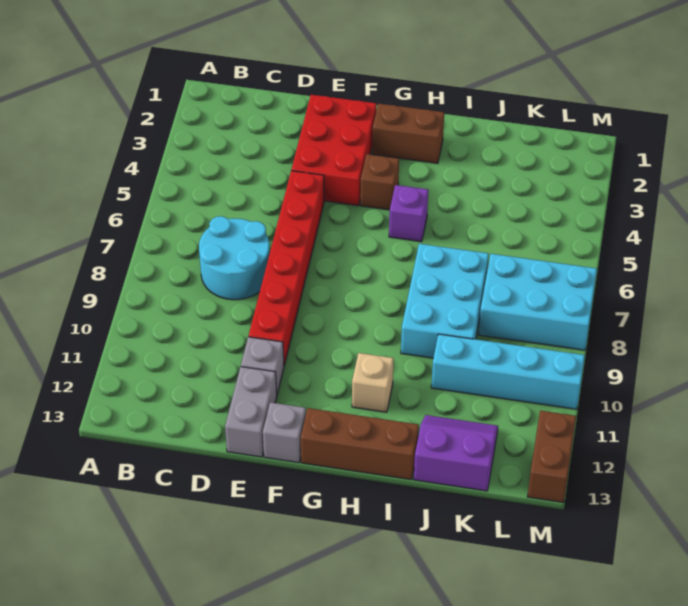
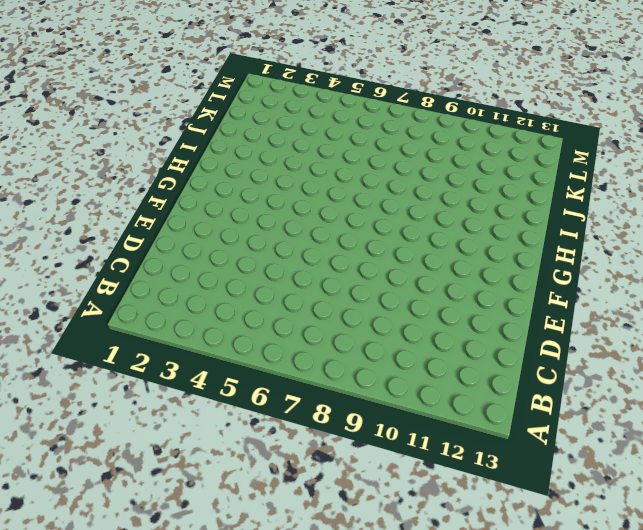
none -> cyan 2x2 round brick [199,216,270,300]
none -> red 2x3 brick [291,95,377,206]
none -> red 1x6 brick [249,171,324,365]

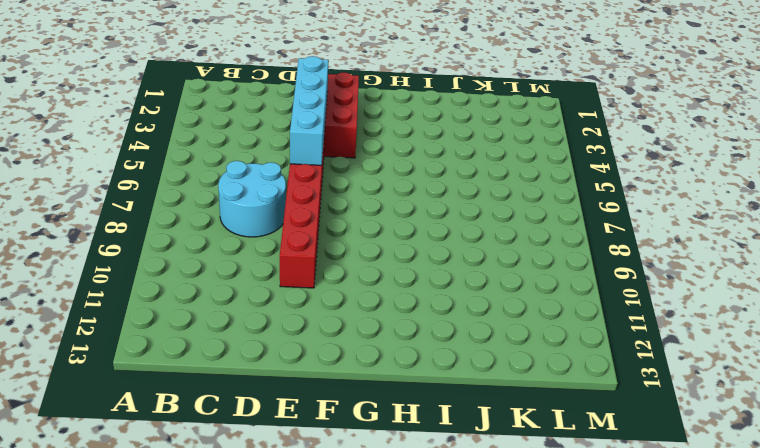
cyan 1x4 brick [290,56,328,165] -> cyan 1x4 brick turned to [431,334,585,409]
none -> grey 1x1 brick [241,337,284,394]
none -> grey 1x2 brick [225,367,277,457]
none -> grey 1x1 brick [263,402,306,463]

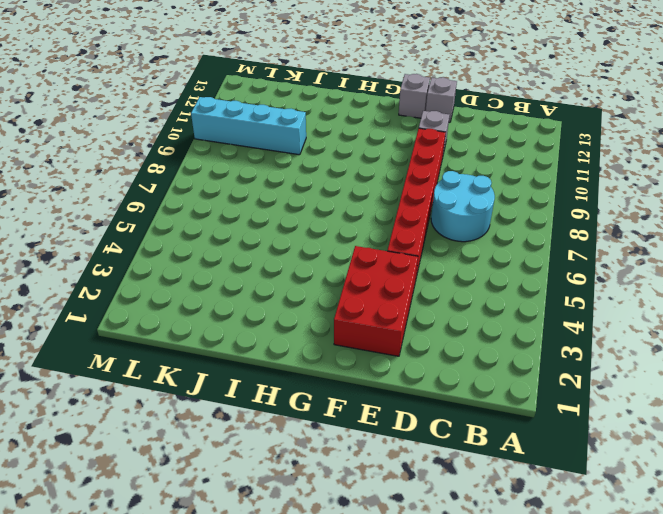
grey 1x1 brick [426,77,457,122] -> grey 1x2 brick [225,367,277,457]
none -> brown 1x2 brick [372,103,444,163]
none -> brown 1x1 brick [360,154,399,210]
none -> brown 1x3 brick [301,408,419,480]

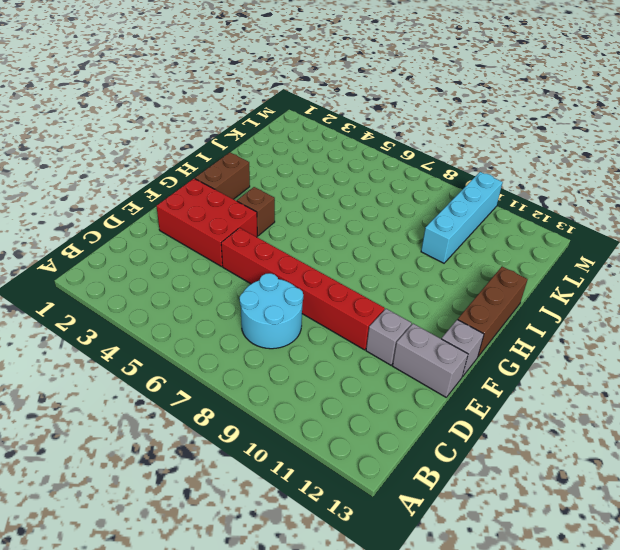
none -> purple 1x1 brick [389,185,428,242]
none -> tan 1x1 brick [352,353,394,412]
none -> cyan 2x3 brick [401,244,489,358]

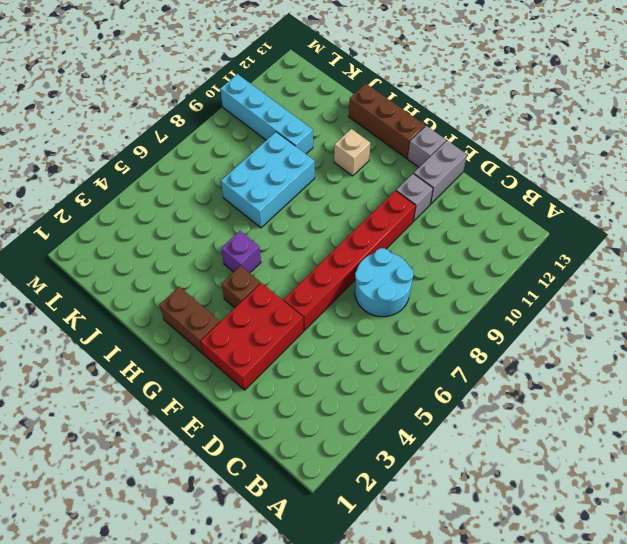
none -> purple 2x2 slope [414,415,498,491]
none -> cyan 2x3 brick [479,254,597,350]
none -> brown 1x2 brick [528,411,576,503]

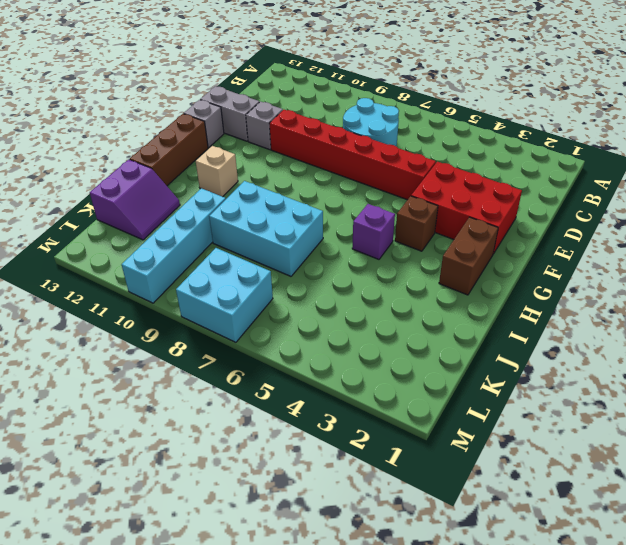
cyan 2x2 brick [176,248,273,342] -> cyan 2x3 brick [479,254,597,350]
none -> brown 1x2 brick [528,411,576,503]

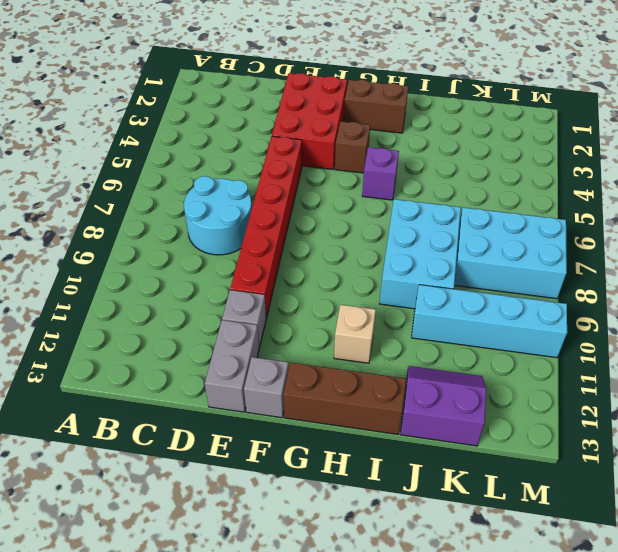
none -> brown 1x2 brick [528,411,576,503]

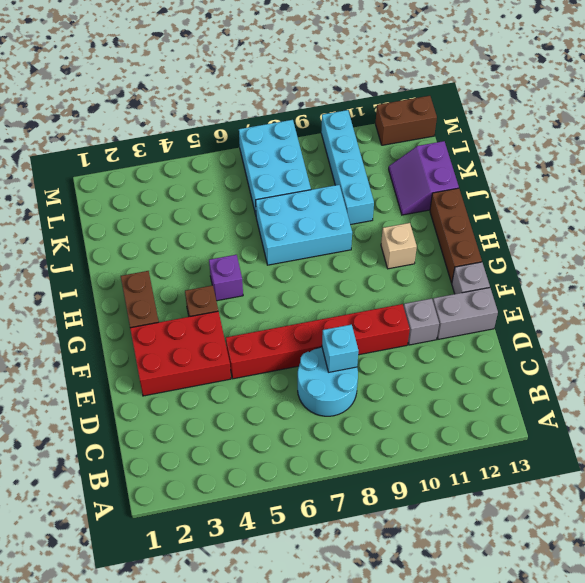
cyan 1x1 brick [322,325,358,372] -> none

